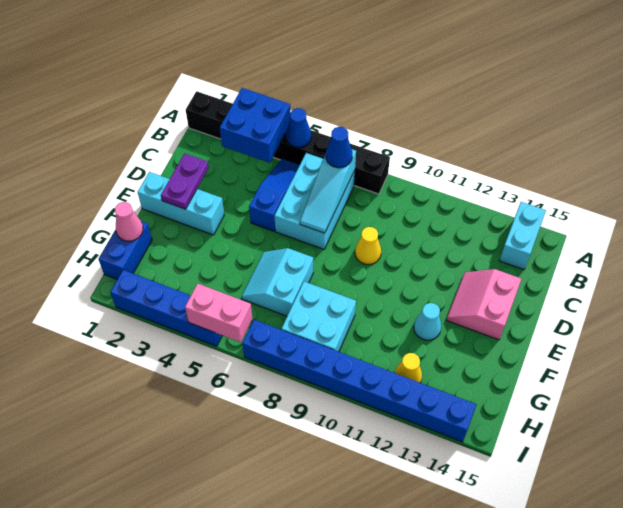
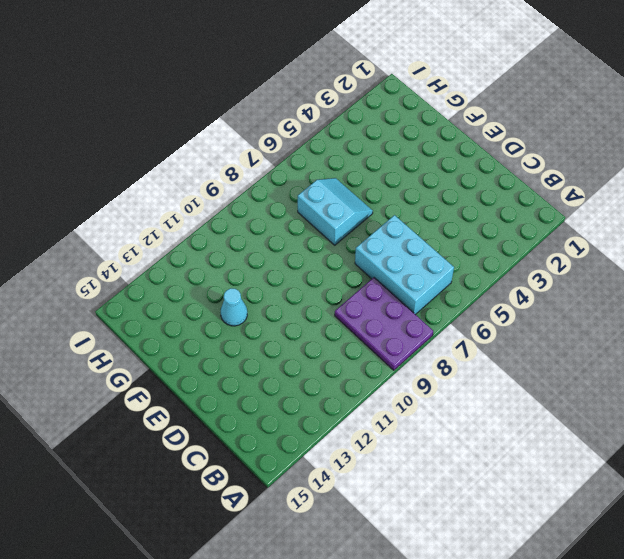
purple 2x3 plate [335,278,433,370] -> black 1x8 brick [186,91,390,194]
none -> cyan 1x2 brick [499,202,546,270]
none -> blue 1x3 slope [249,159,300,231]
none -> yellow 1x1 cone [355,227,381,265]

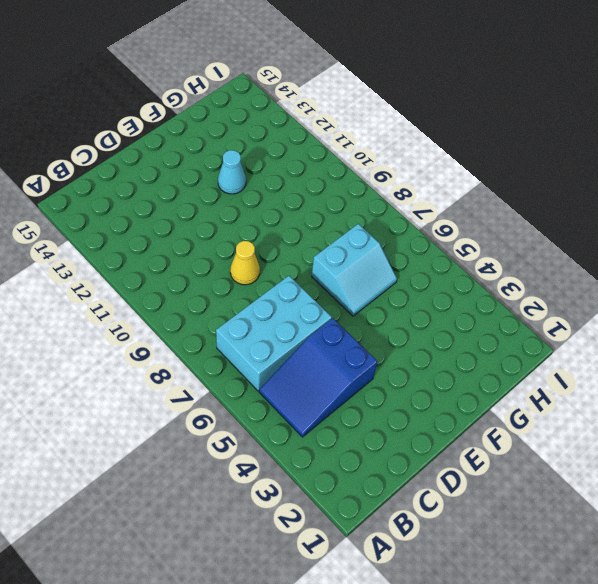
blue 2x3 slope [259,318,377,437] -> blue 1x3 slope [249,159,300,231]
none -> black 1x8 brick [186,91,390,194]
none -> cyan 1x2 brick [499,202,546,270]
none -> pink 2x2 slope [447,269,521,340]

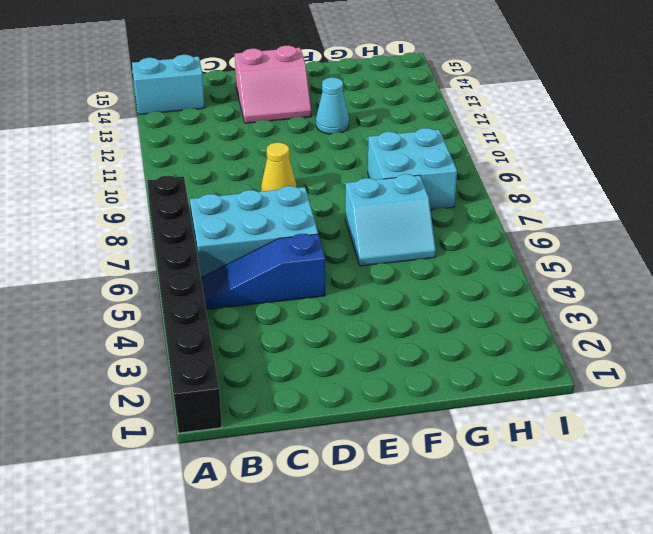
none -> cyan 1x3 brick [138,172,224,235]
none -> blue 1x2 brick [98,221,152,279]
none -> yellow 1x1 cone [395,353,422,383]

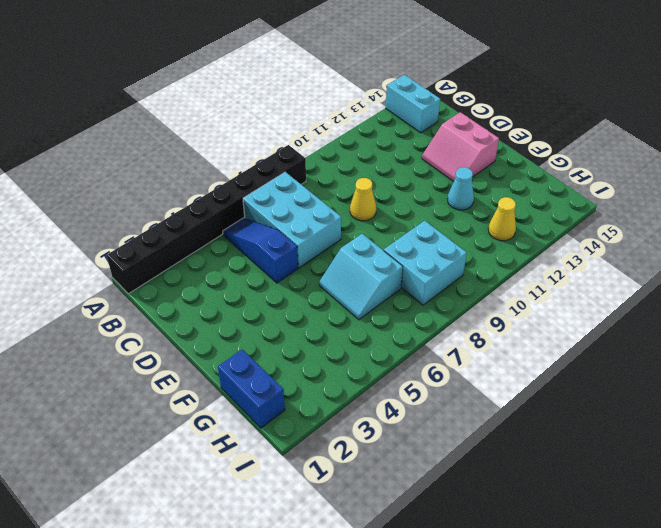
none -> cyan 1x3 brick [138,172,224,235]
none -> blue 1x4 brick [110,270,222,346]
none -> blue 1x8 brick [242,320,477,442]

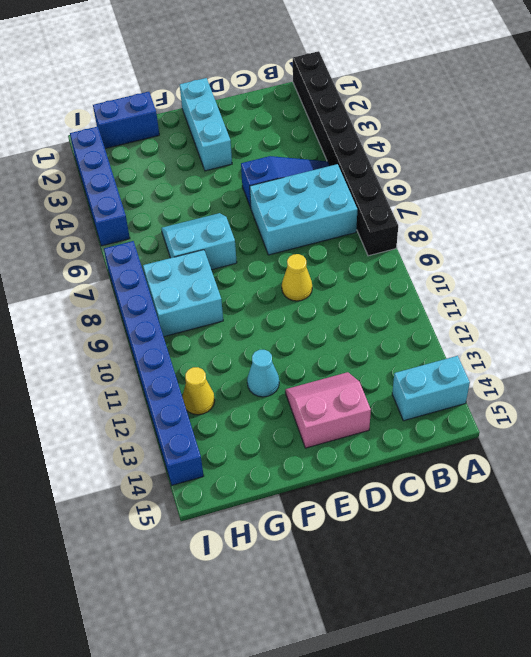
none -> blue 2x2 brick [220,88,290,163]
none -> blue 1x1 cone [286,108,311,148]
none -> cyan 1x3 slope [300,149,356,233]

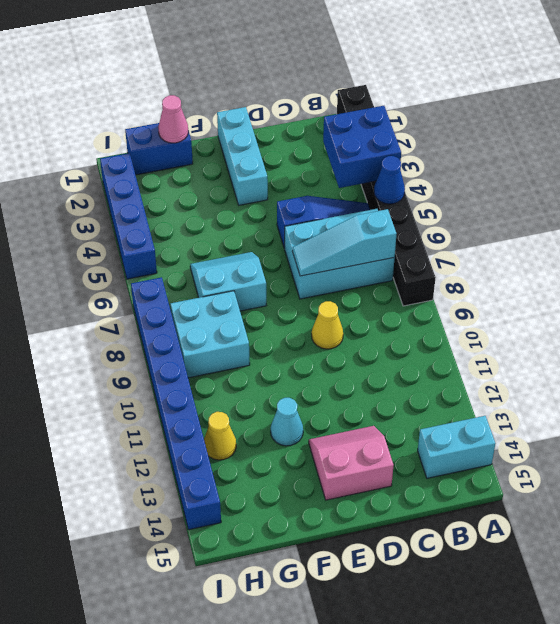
none -> purple 1x2 plate [161,154,209,209]
none -> pink 1x2 brick [185,284,253,342]
none -> blue 1x1 cone [326,127,352,168]

